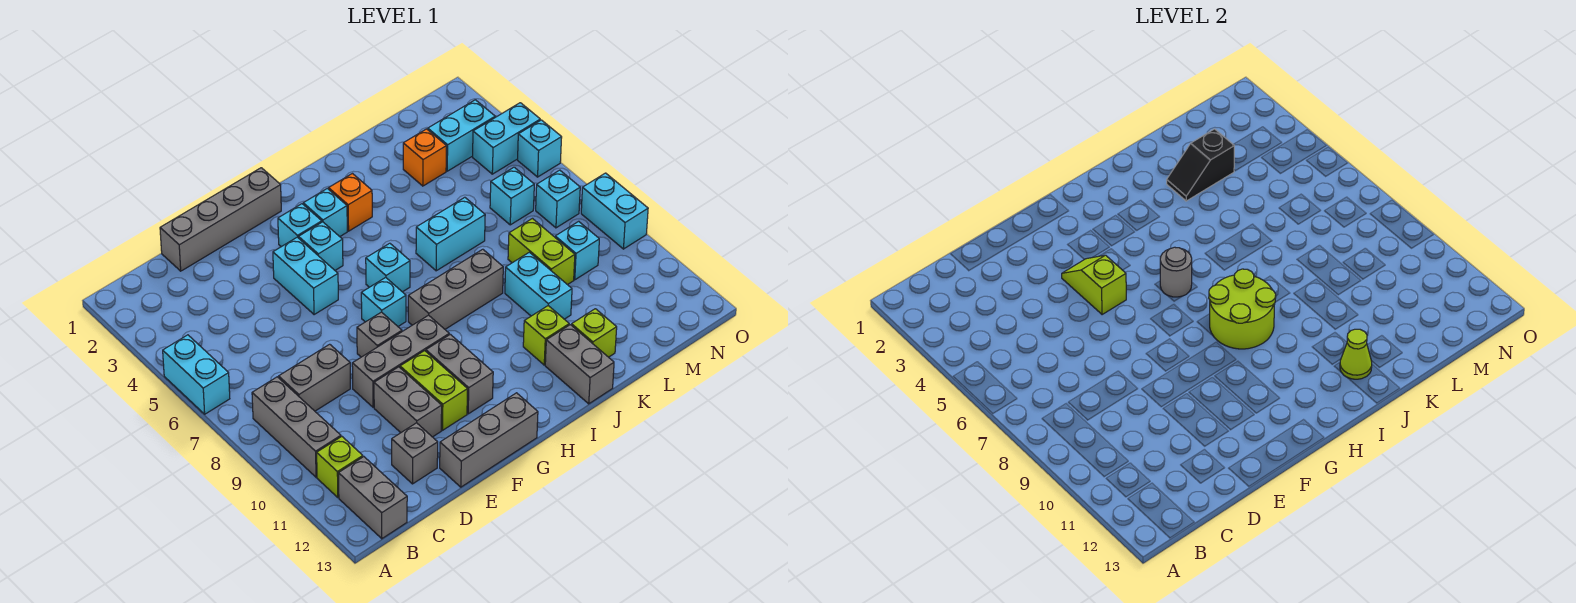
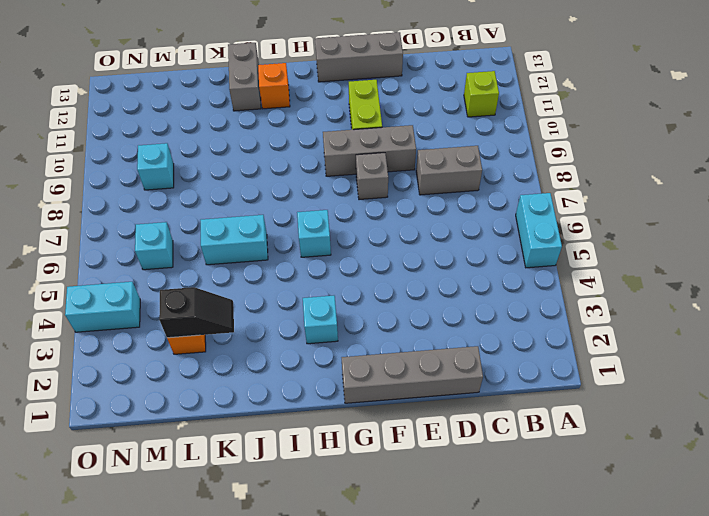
orange 1x1 brick [258,63,290,109] -> orange 1x1 brick moved to [329,174,372,231]
none -> grey 1x3 brick [252,377,341,477]
none -> grey 1x2 brick [338,457,407,539]
none -> grey 1x1 brick [392,423,438,484]
none -> grey 1x2 brick [374,367,442,437]

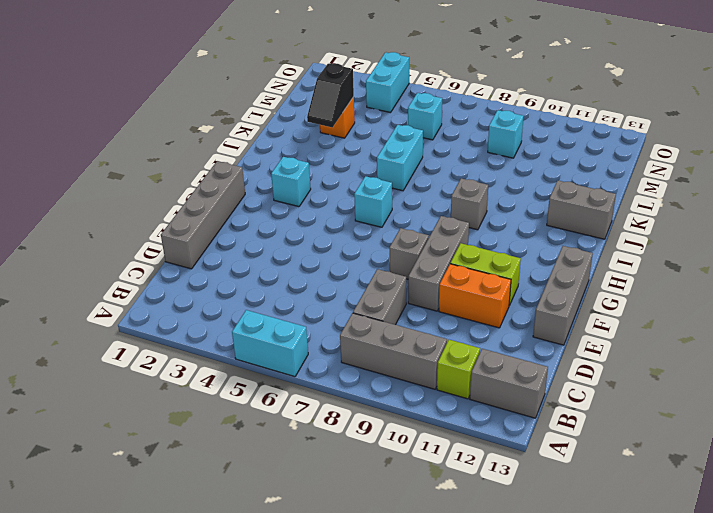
orange 1x2 brick [439,264,511,328] -> grey 1x2 brick [374,367,442,437]
grey 1x1 brick [451,178,488,230] -> grey 1x1 brick moved to [392,423,438,484]
none -> cyan 1x2 brick [273,237,338,315]
none -> cyan 1x1 brick [278,204,322,247]
none -> cyan 1x1 brick [299,222,343,270]
none -> cyan 1x1 brick [361,277,406,326]

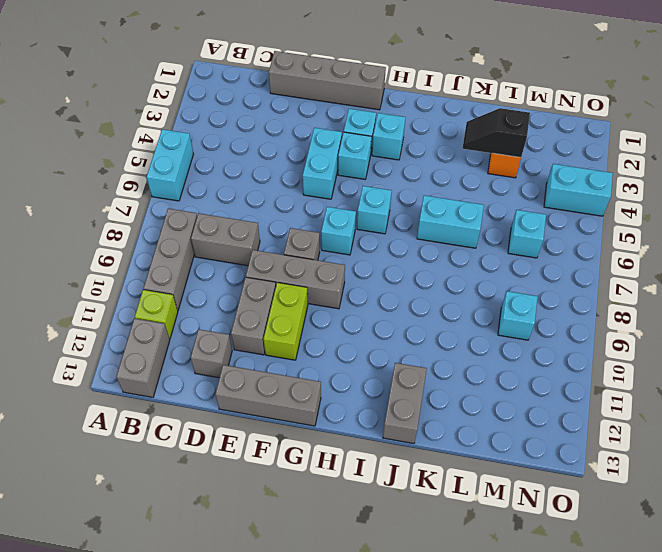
none -> grey 1x2 brick [426,334,493,414]
none -> grey 1x3 brick [408,249,503,329]
none -> orange 1x1 brick [329,174,372,231]
none -> lime 1x1 brick [523,306,569,365]

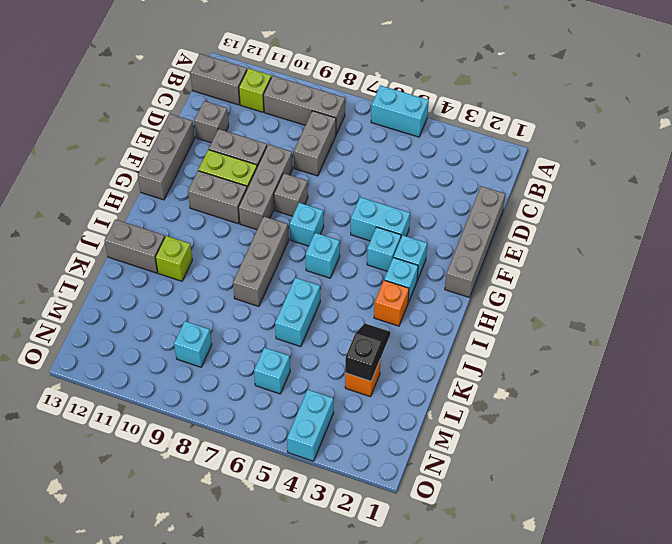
none -> cyan 1x2 brick [505,252,572,319]
none -> lime 1x1 brick [572,309,617,357]
none -> lime 1x2 brick [508,219,575,285]
none -> cyan 1x2 brick [428,100,495,171]

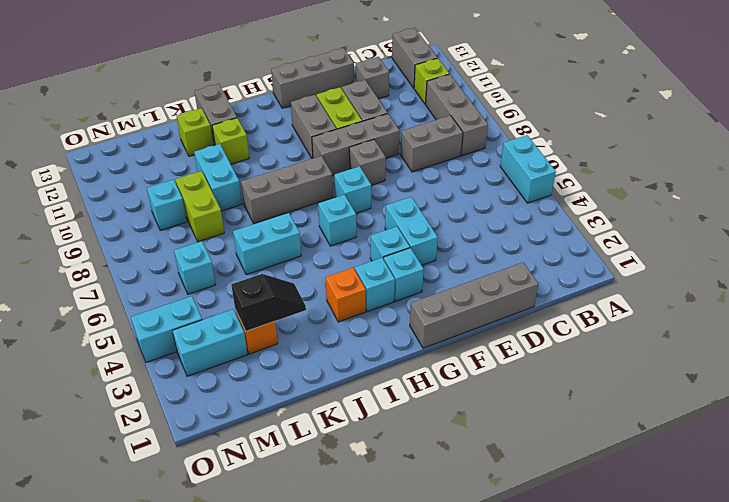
none -> cyan 1x1 brick [536,170,580,228]
none -> cyan 1x1 brick [518,120,562,177]
none -> cyan 1x2 brick [581,173,648,249]
none -> lime 1x2 slope [1062,255,1126,315]

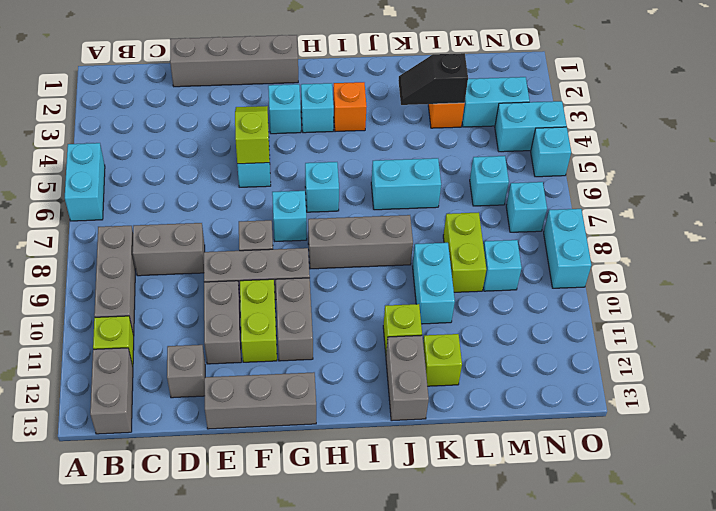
none -> cyan 1x1 brick [299,222,343,270]
none -> grey 1x1 round brick [1160,247,1192,297]
none -> lime 2x2 round brick [1209,269,1276,349]
none -> lime 1x1 cone [1340,329,1372,379]

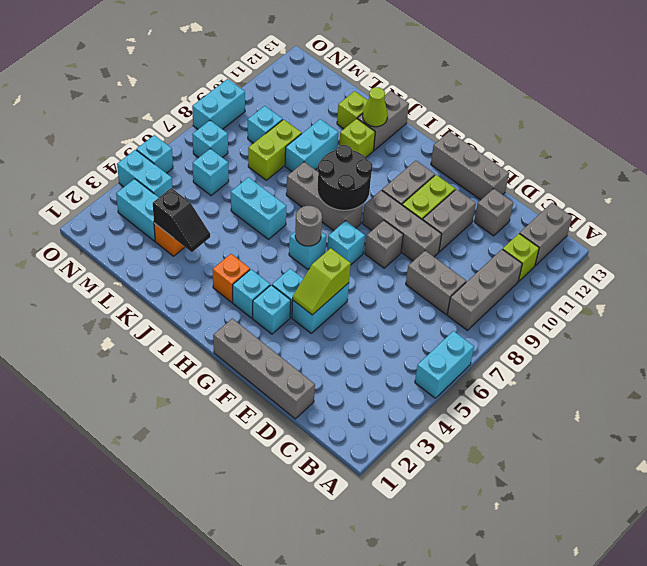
black 2x2 round brick [317,145,372,210] -> lime 2x2 round brick [1209,269,1276,349]

